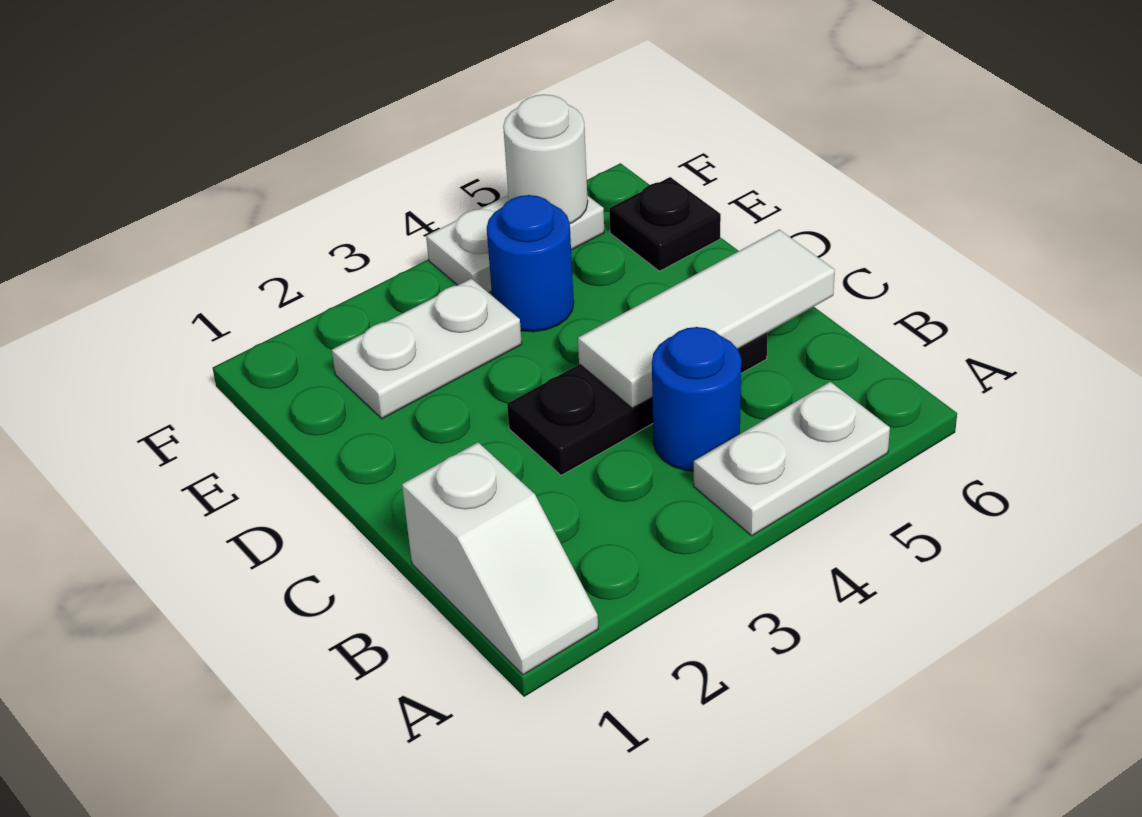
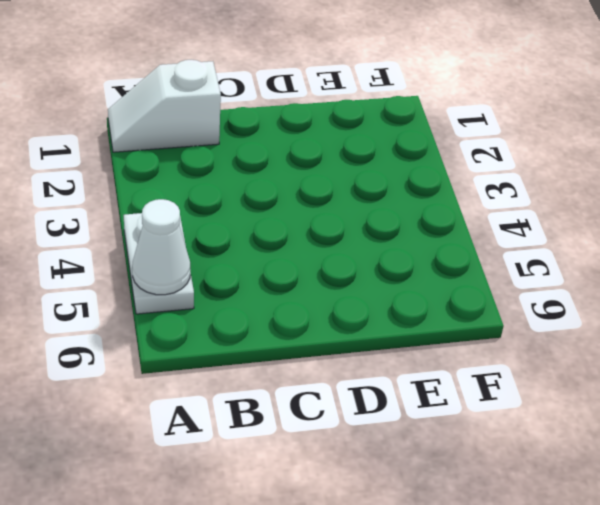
white 1x1 cone [132,199,190,295] -> none
none -> blue 1x1 round brick [652,327,741,471]
none -> black 1x3 plate [507,333,767,475]

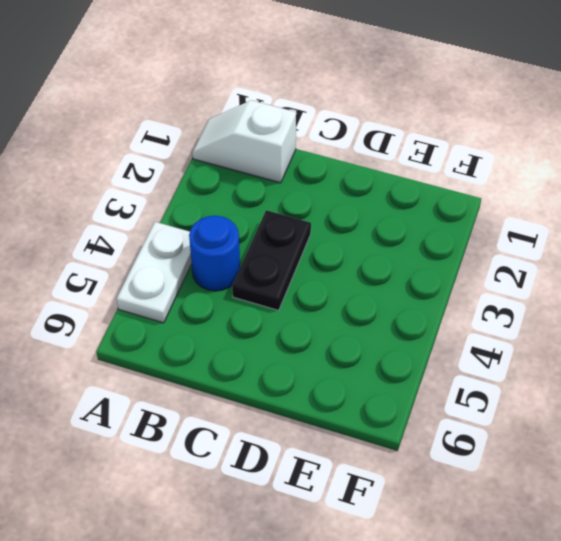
black 1x2 plate [232,210,311,310] -> black 1x3 plate [507,333,767,475]
none -> white 1x2 plate [332,278,522,419]
none -> blue 1x1 round brick [487,195,574,332]

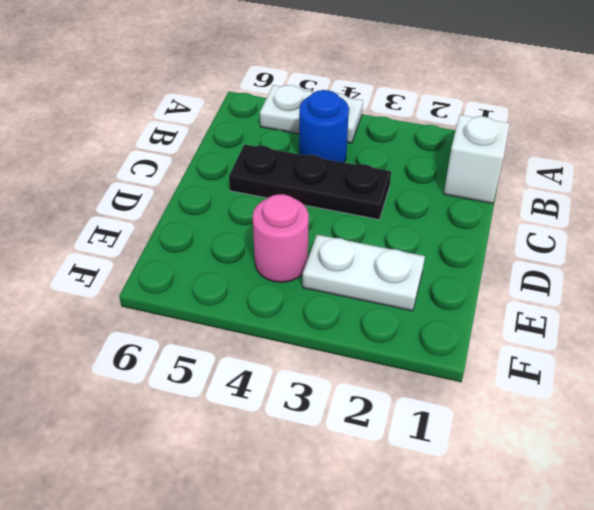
pink 1x1 round brick [252,194,309,282] -> blue 1x1 round brick [487,195,574,332]
none -> black 1x1 plate [609,177,721,271]
none -> white 1x2 plate [426,195,604,293]

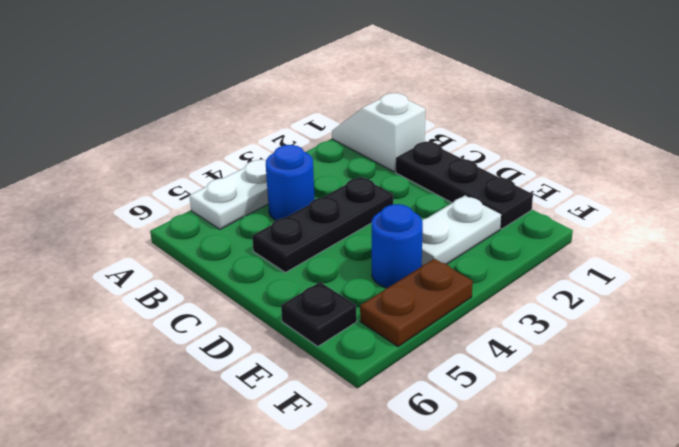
black 1x3 plate [396,141,533,229] -> none
brown 1x2 plate [360,259,473,347] -> white 1x2 plate [426,195,604,293]
none -> white 1x3 tile [578,230,835,408]
none -> white 1x1 round brick [503,94,588,224]

